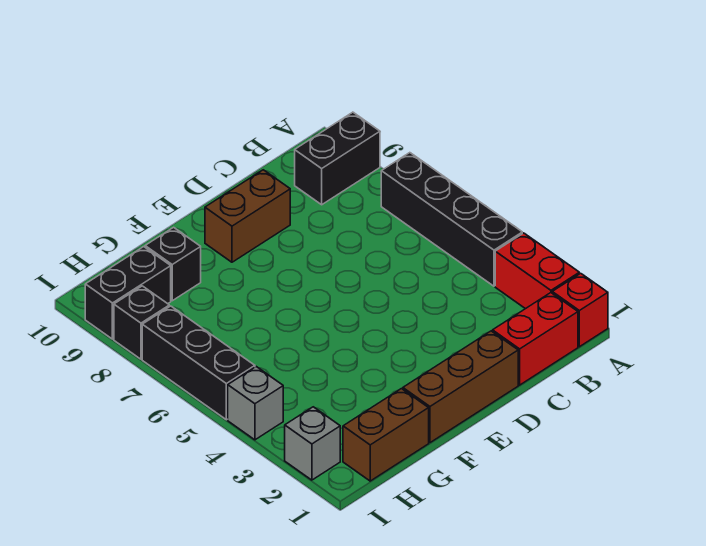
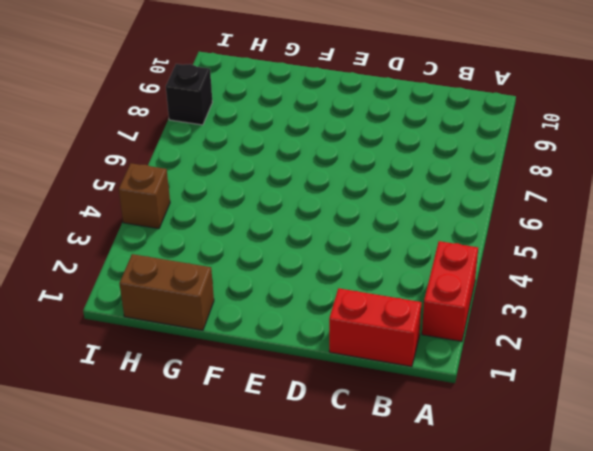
brown 1x1 brick [119,163,170,229] -> grey 1x1 brick [228,367,283,440]
none -> red 1x1 brick [552,273,608,347]
none -> black 1x4 brick [381,153,522,286]
none -> black 1x2 brick [295,112,380,205]

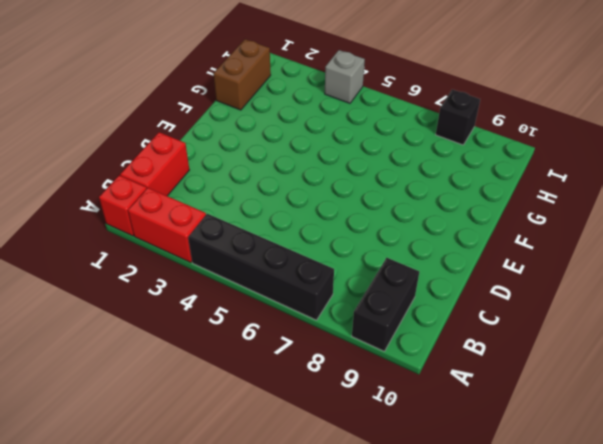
none -> brown 1x3 brick [403,331,518,443]
none -> brown 1x2 brick [205,170,290,262]
none -> black 1x1 brick [145,227,201,301]

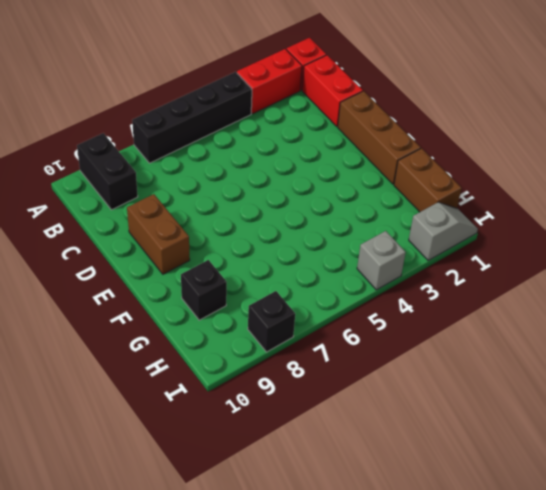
grey 1x2 slope [409,202,478,261] -> grey 1x1 brick [285,407,340,480]
none -> black 1x2 brick [85,247,171,339]
none -> black 1x3 brick [142,306,255,420]

